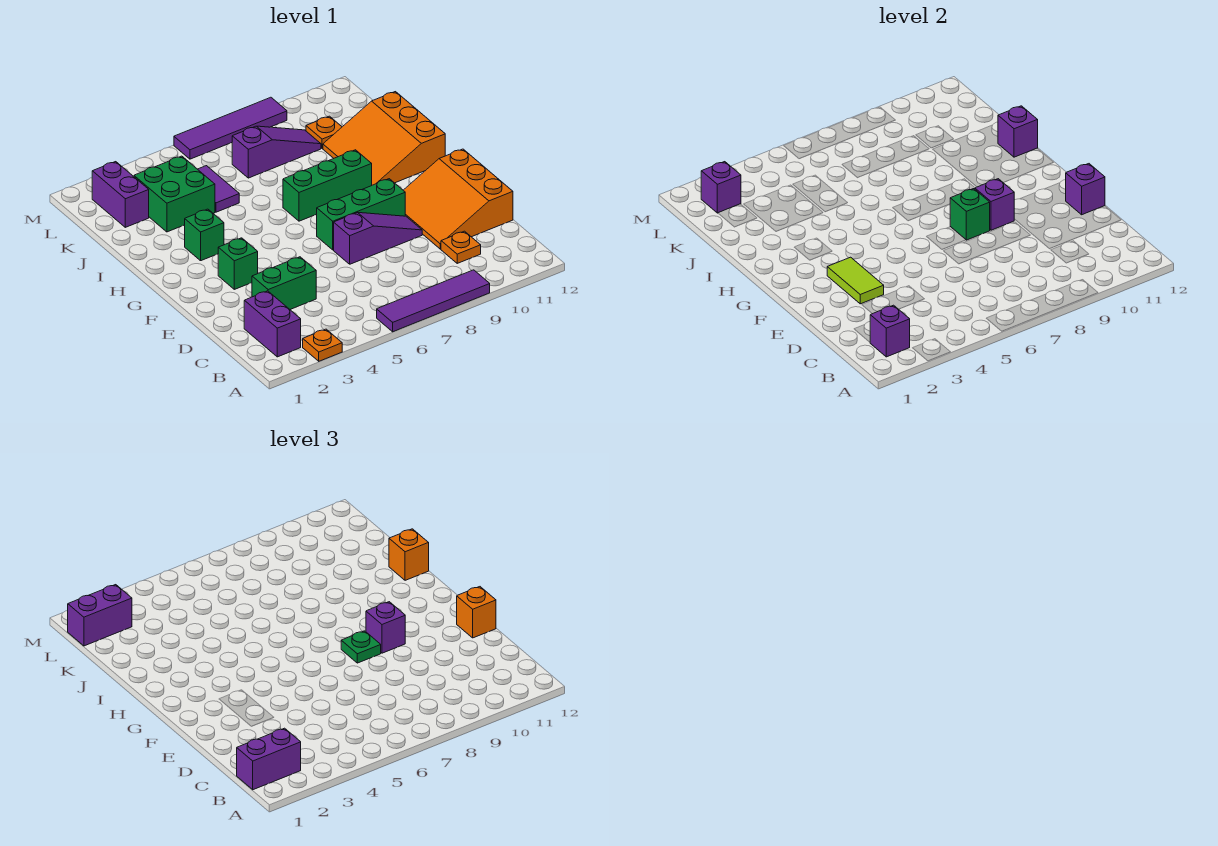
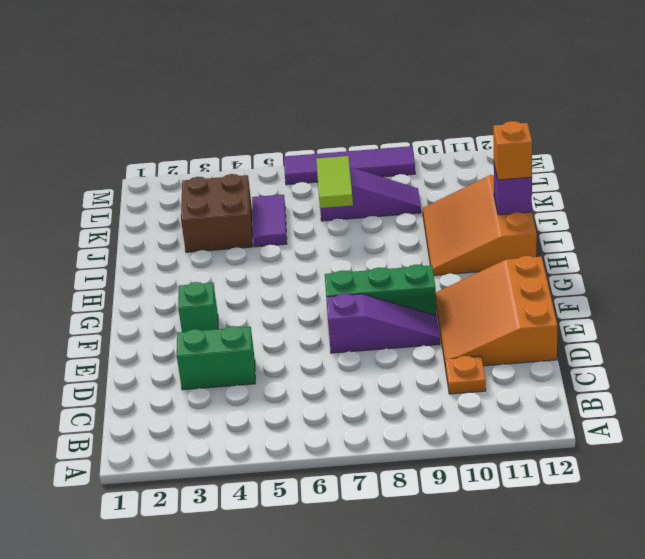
brown 2x2 brick [181,174,253,252] -> green 2x2 brick [134,156,215,232]
lime 1x2 tile [316,156,353,208] -> lime 1x2 tile moved to [827,257,884,304]
none -> orange 1x1 plate [303,329,342,361]
none -> purple 1x4 tile [377,270,490,332]
none -> purple 1x2 brick [244,291,301,357]
none -> green 1x1 brick [185,209,224,261]

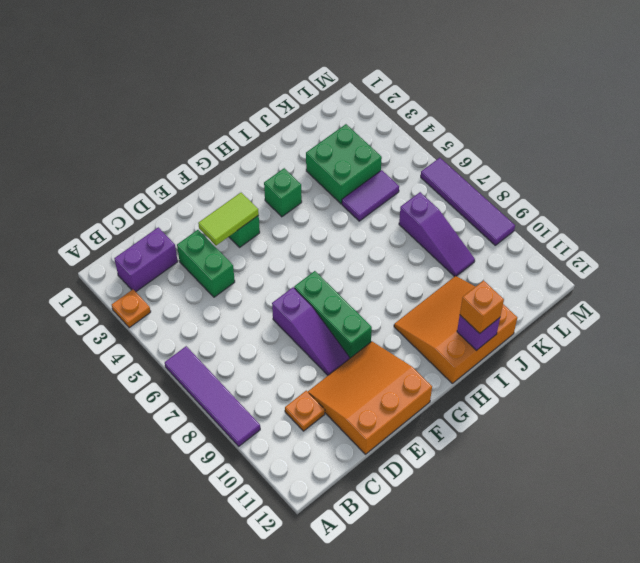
none -> green 1x3 brick [283,150,372,221]
none -> purple 1x2 brick [92,162,149,227]
none -> orange 1x1 plate [306,116,342,148]
none -> purple 1x1 brick [870,305,910,357]

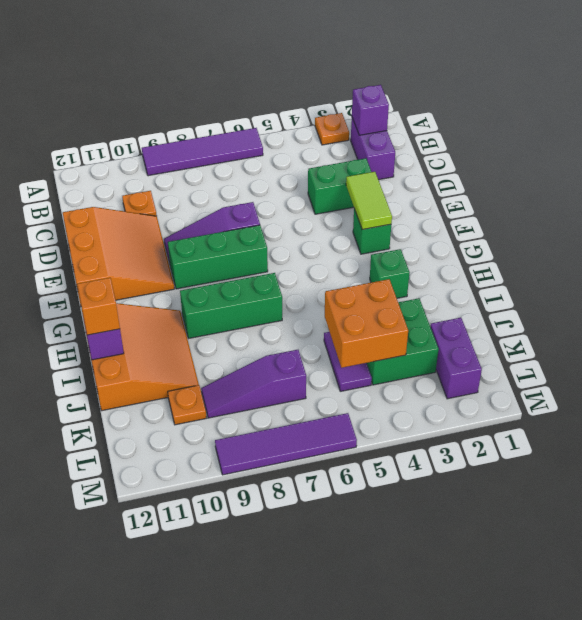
orange 2x2 brick [325,279,408,368] -> none
none -> purple 1x1 brick [1066,164,1105,215]
none -> green 1x1 brick [950,189,990,240]
none -> purple 1x1 brick [975,179,1014,230]
none -> purple 1x1 brick [701,162,741,213]

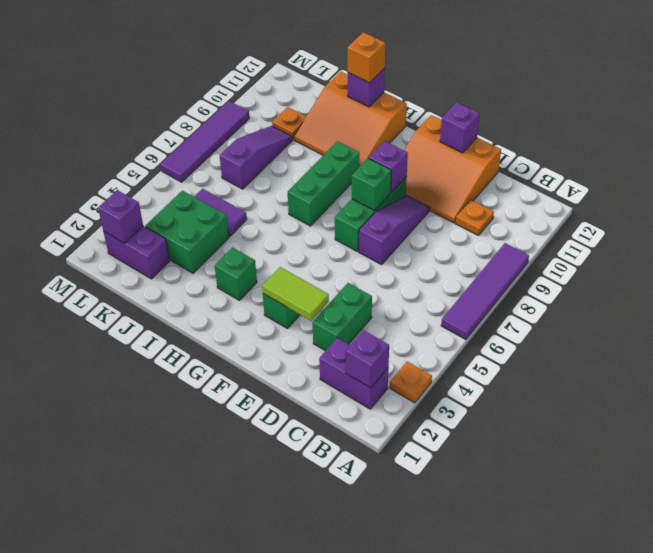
none -> purple 1x2 brick [237,728,301,790]
none -> orange 1x1 brick [457,587,496,638]
none -> green 1x1 plate [341,631,381,663]
none -> purple 1x1 brick [366,602,405,653]

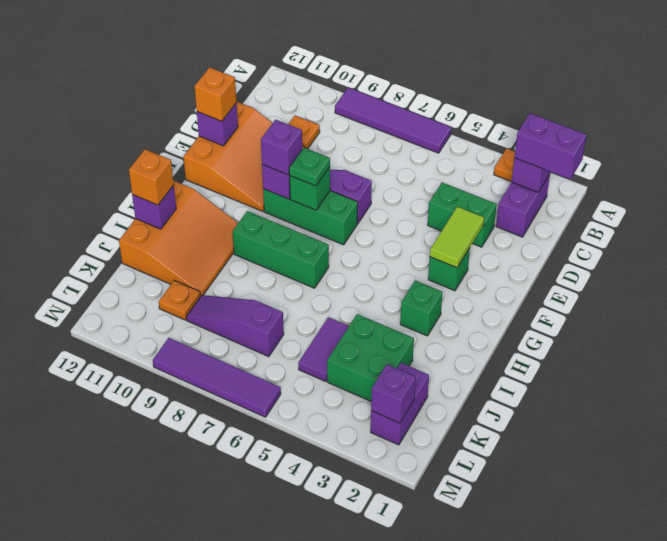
none -> purple 1x2 brick [68,585,132,646]

